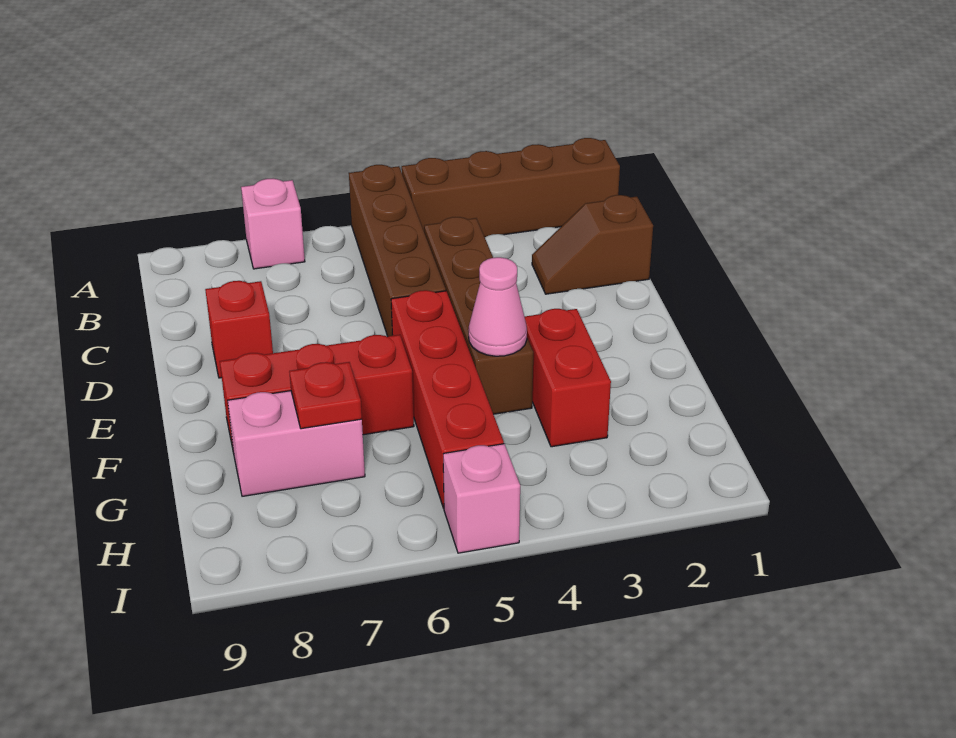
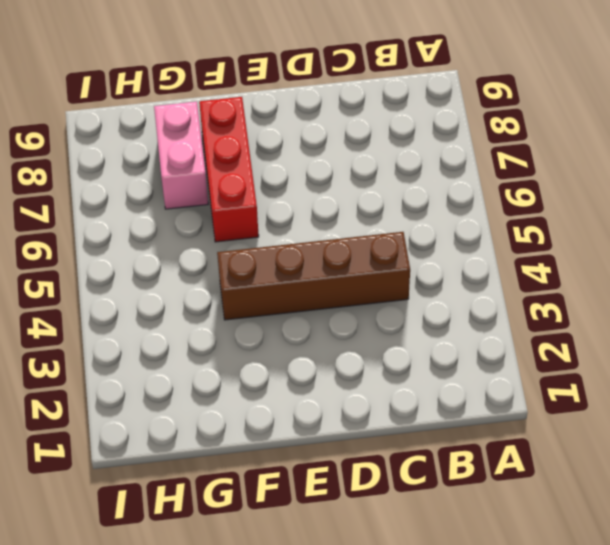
none -> brown 1x4 brick [402,138,620,237]
none -> brown 1x4 brick [349,165,446,336]
none -> pink 1x1 brick [241,179,305,269]

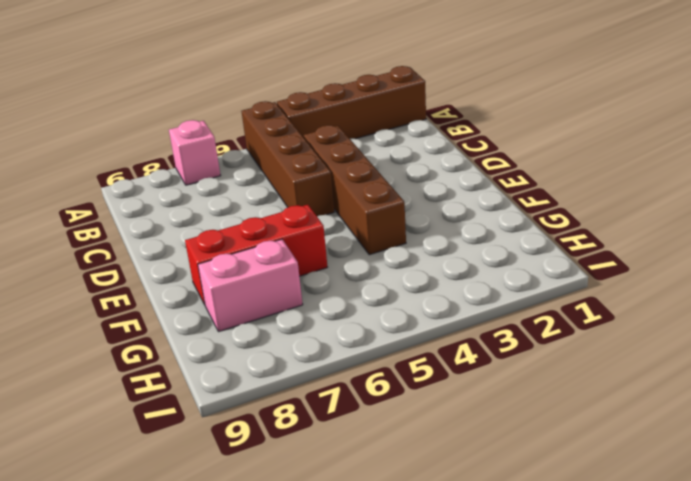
none -> brown 1x2 slope [532,195,653,294]
none -> red 1x1 brick [205,281,273,378]
none -> red 1x4 brick [391,290,504,508]

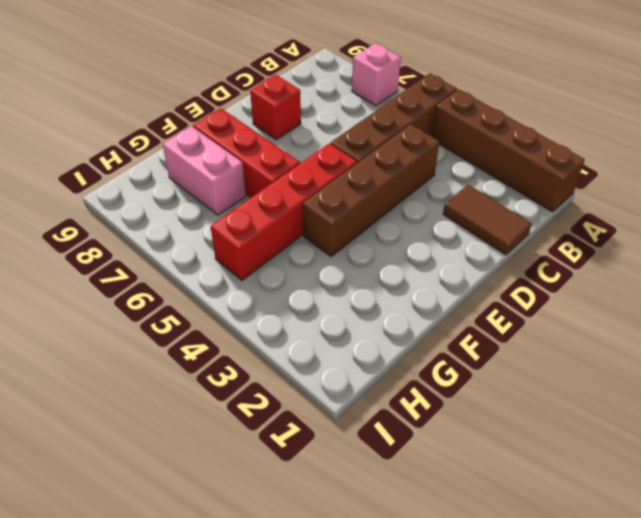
brown 1x2 tile [443,185,532,255] -> brown 1x2 slope [532,195,653,294]
none -> red 1x2 brick [524,309,611,447]
none -> pink 1x1 brick [443,444,520,553]
none -> pink 1x1 cone [469,257,527,356]

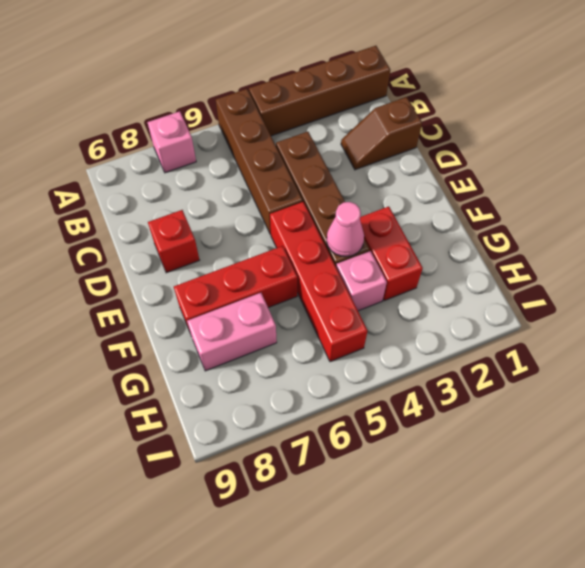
pink 1x1 brick [336,251,387,311] -> pink 1x1 brick moved to [443,444,520,553]
none -> red 1x1 plate [289,362,362,429]

